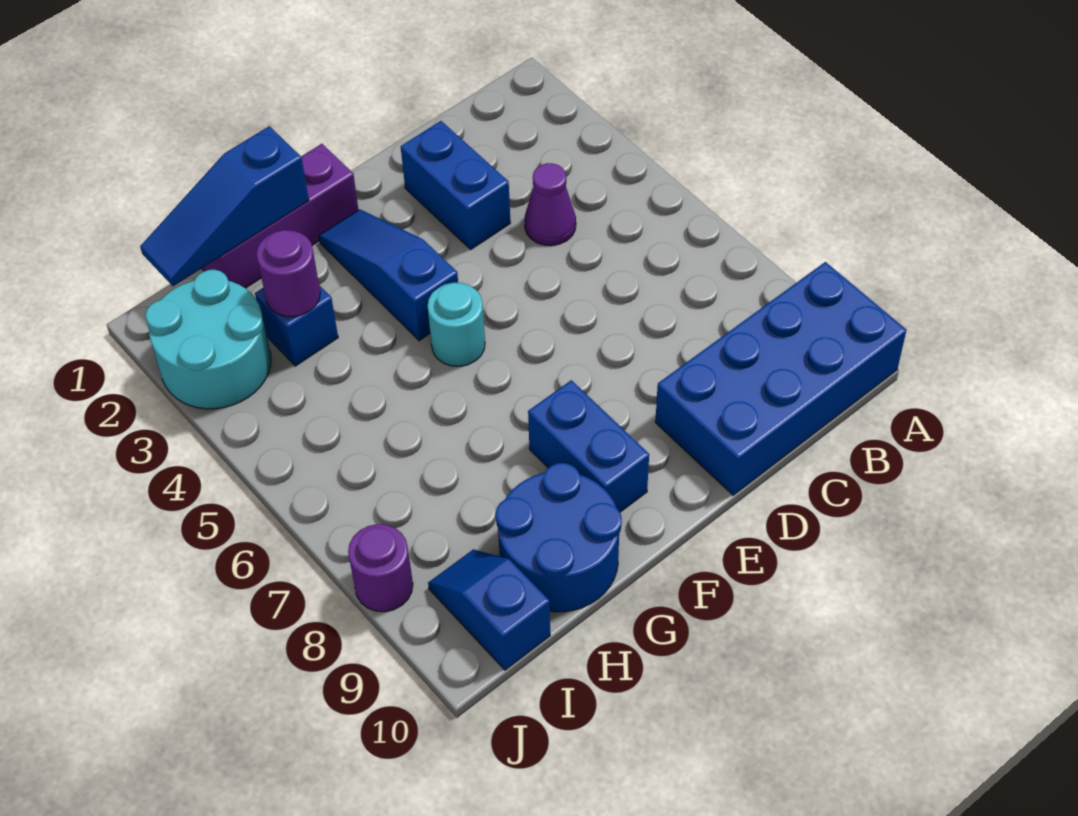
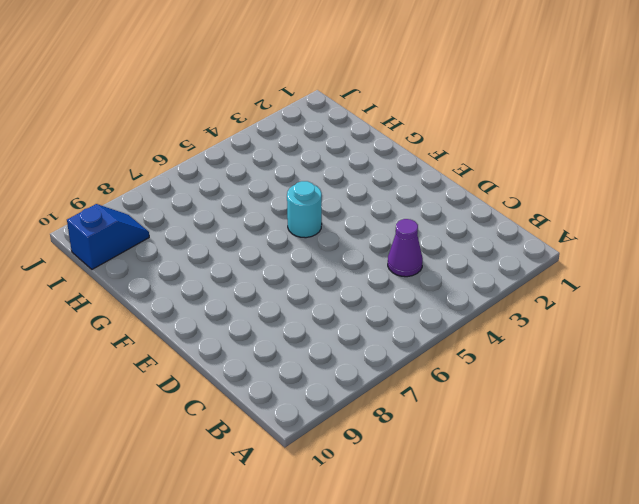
none -> blue 2x4 brick [655,262,906,495]
none -> blue 1x2 brick [401,121,510,249]
none -> purple 1x3 brick [202,144,359,288]

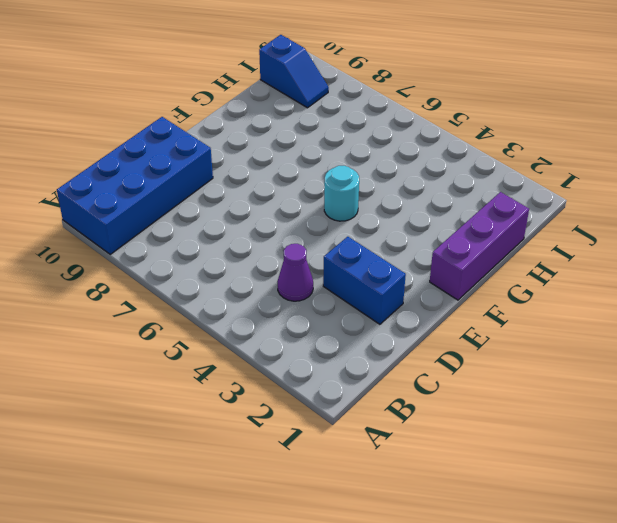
none -> blue 1x3 slope [319,209,458,341]
none -> blue 1x2 brick [528,380,649,512]
none -> blue 2x2 round brick [496,463,622,612]

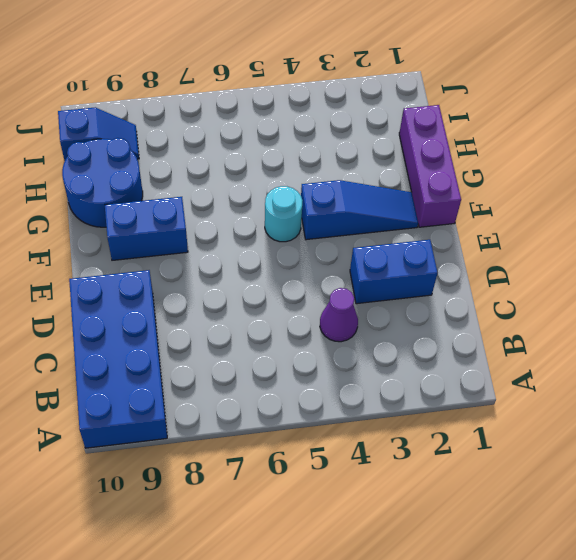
none -> blue 1x1 brick [255,285,338,366]
none -> cyan 2x2 round brick [146,270,271,409]
none -> purple 1x1 round brick [348,524,413,612]

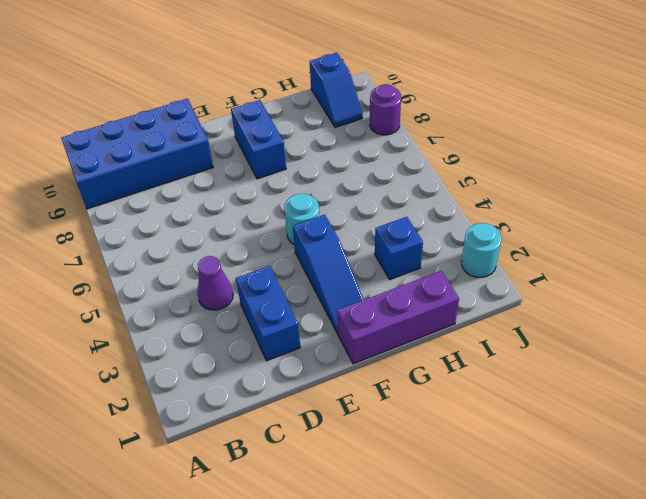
cyan 1x1 round brick [461,223,501,277] -> cyan 2x2 round brick [146,270,271,409]
none -> blue 2x2 round brick [496,463,622,612]
none -> blue 1x3 slope [140,126,309,286]
none -> purple 1x1 round brick [256,230,320,317]

